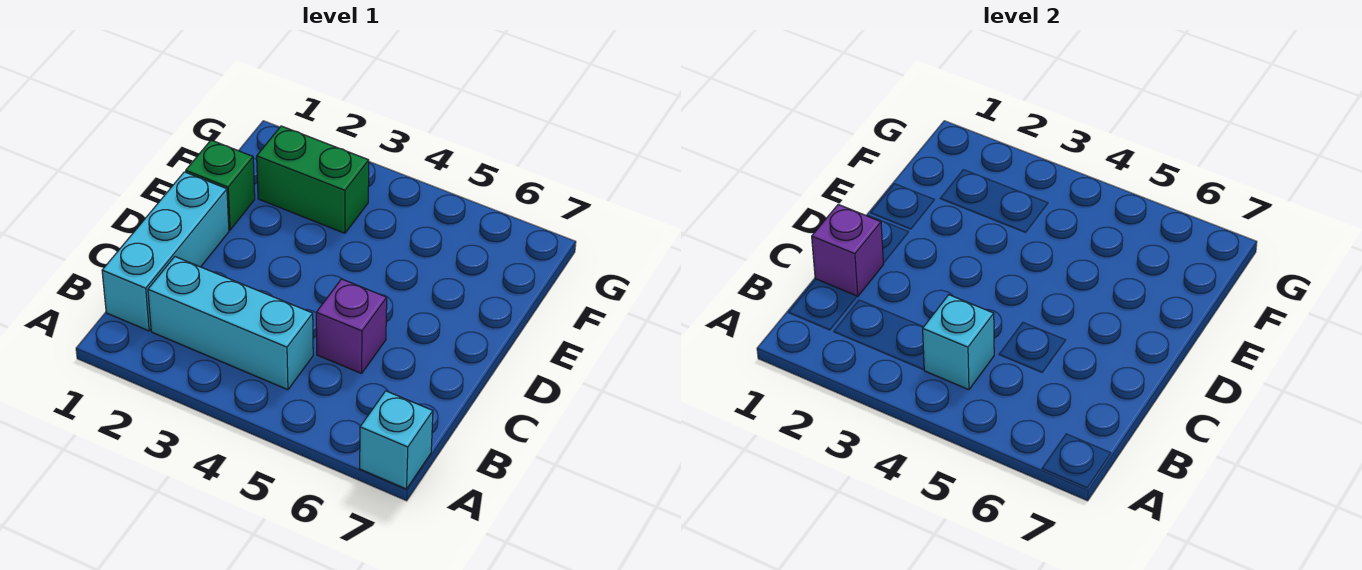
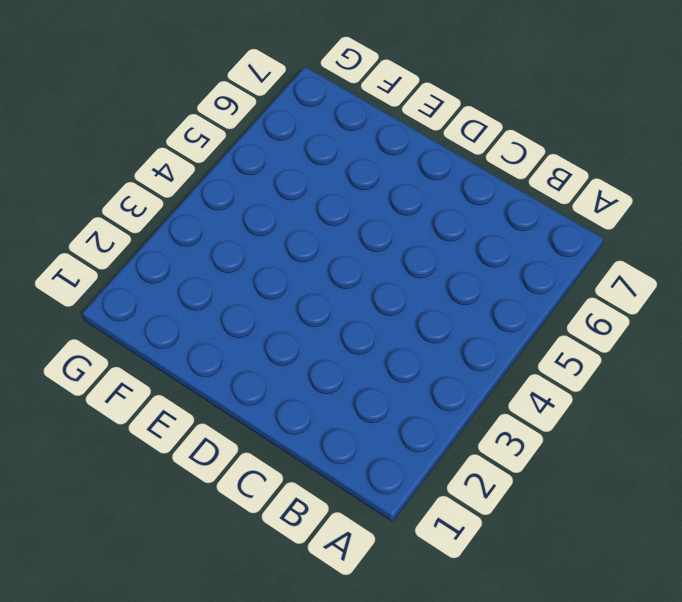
none -> cyan 1x1 brick [360,391,433,489]
none -> cyan 1x3 brick [102,172,229,331]

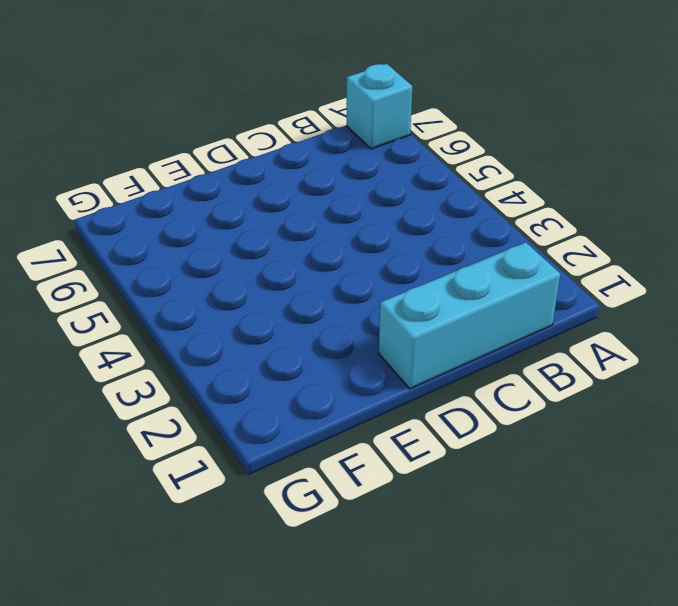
none -> cyan 1x3 brick [148,257,313,390]
none -> purple 1x1 brick [316,279,387,373]

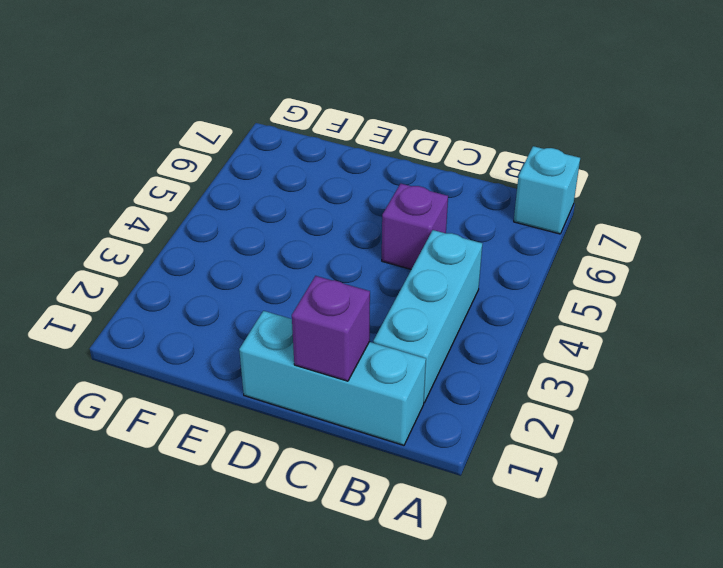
none -> green 1x1 brick [186,140,255,230]
none -> green 1x2 brick [257,126,369,233]

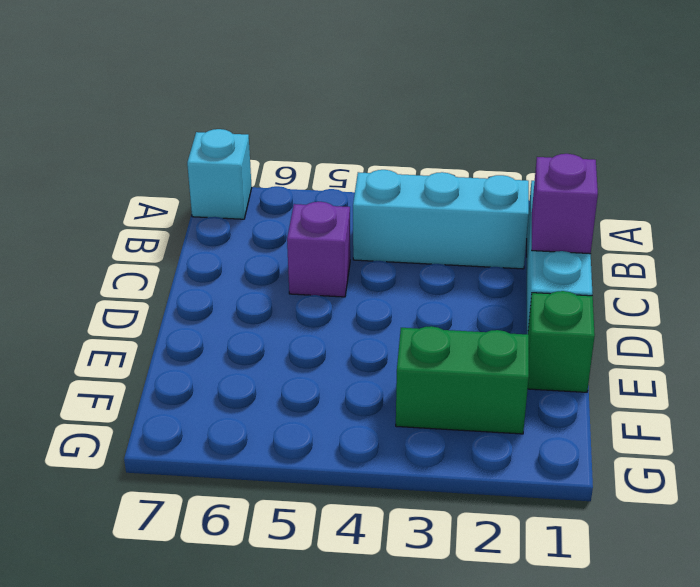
none -> cyan 1x1 brick [923,295,994,390]

